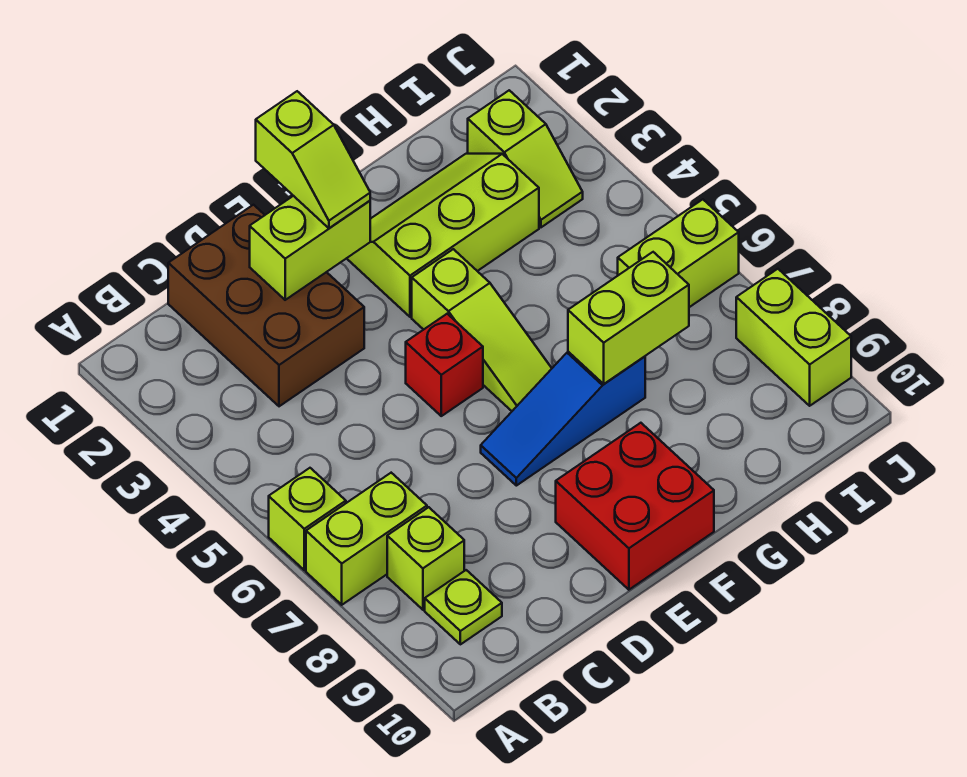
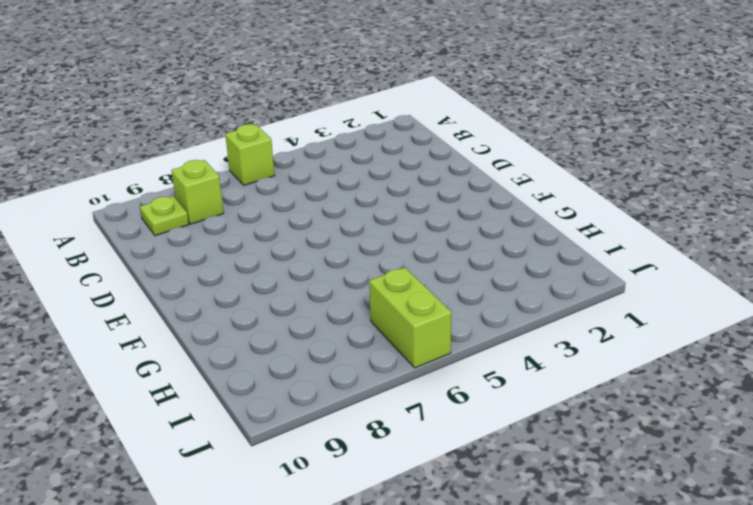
none -> lime 1x2 brick [306,473,427,605]
none -> brown 2x3 brick [168,205,364,406]
none -> red 1x1 brick [406,314,483,416]

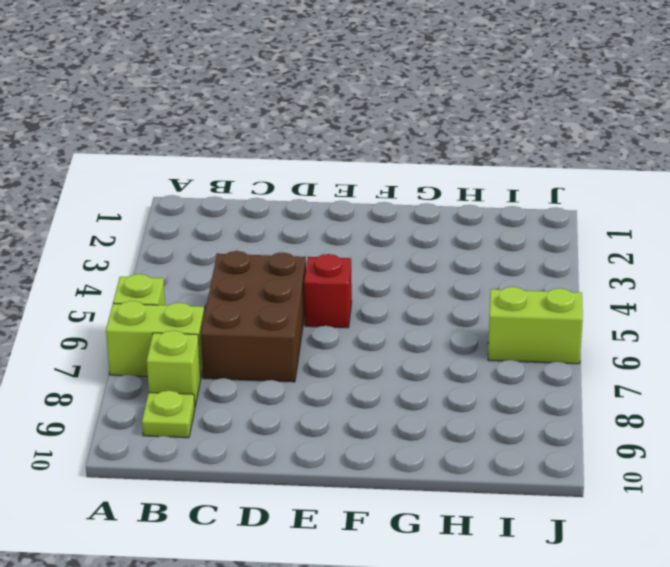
brown 2x3 brick [201,251,306,382] -> brown 2x3 brick moved to [168,205,364,406]
none -> blue 1x3 slope [481,352,645,486]
none -> red 2x2 brick [556,423,714,590]
none -> lime 2x3 slope [347,154,539,317]

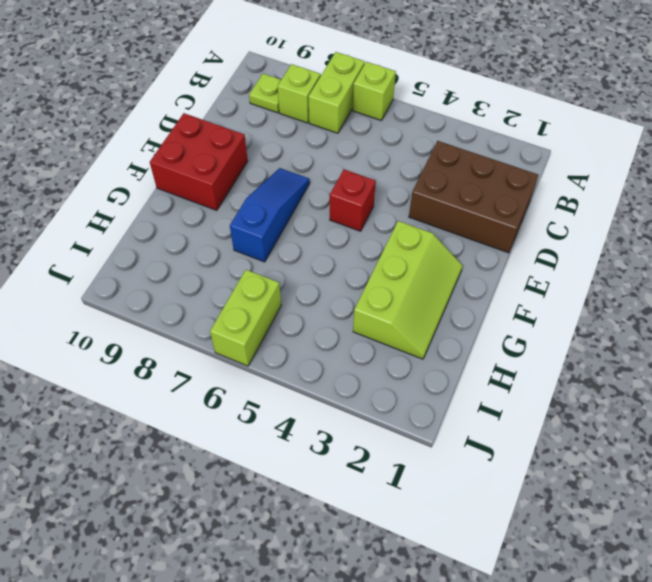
none -> lime 1x3 slope [412,249,552,411]
none -> lime 1x2 slope [468,90,583,227]
none -> lime 1x2 brick [736,269,851,406]

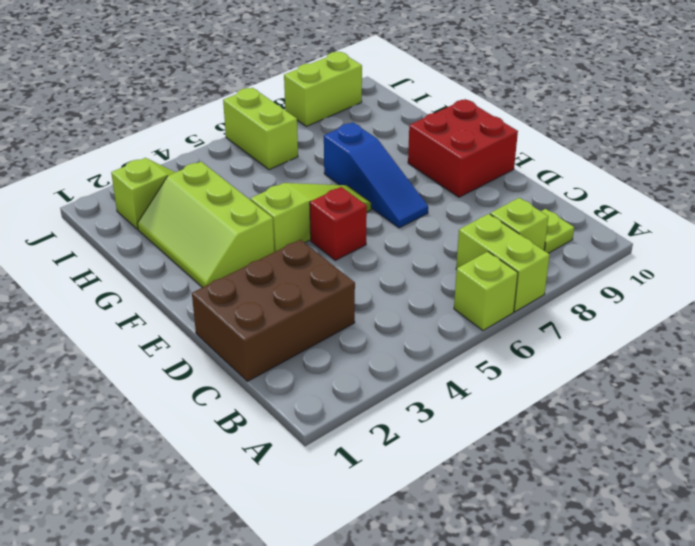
none -> lime 1x2 brick [250,196,370,300]
none -> lime 1x2 brick [568,252,689,384]
none -> lime 1x2 slope [256,91,370,228]

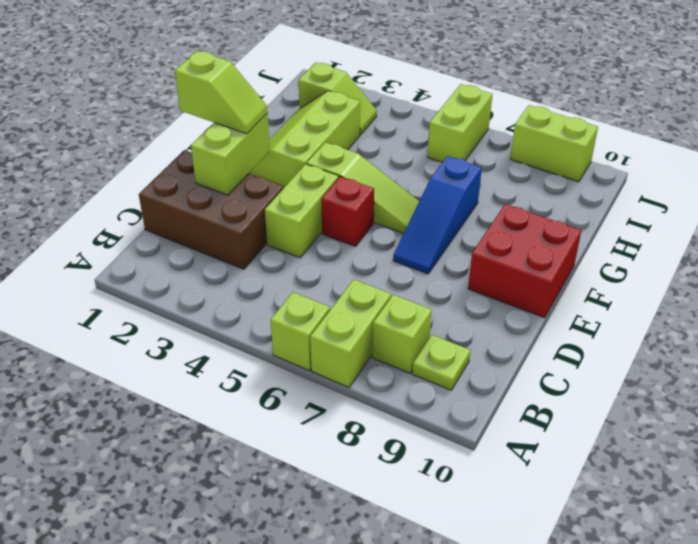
lime 1x2 brick [265,164,339,258] -> lime 1x2 brick moved to [568,252,689,384]

